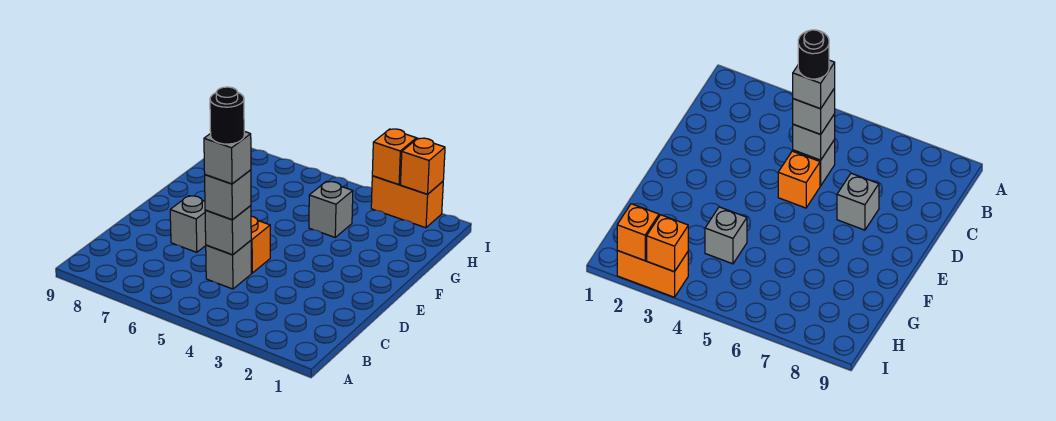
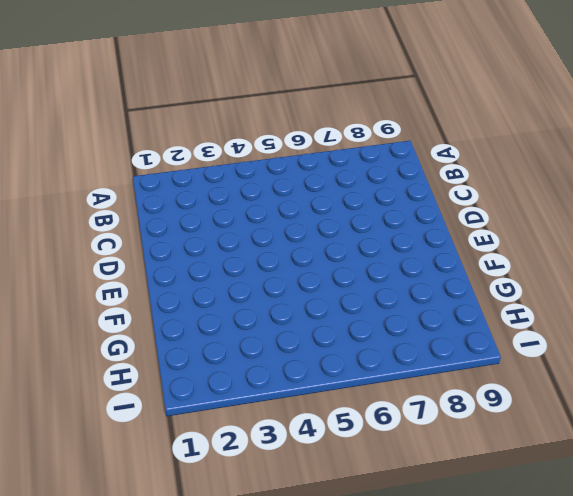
none -> grey 1x1 brick [206,241,251,289]
none -> orange 1x1 brick [251,216,270,273]

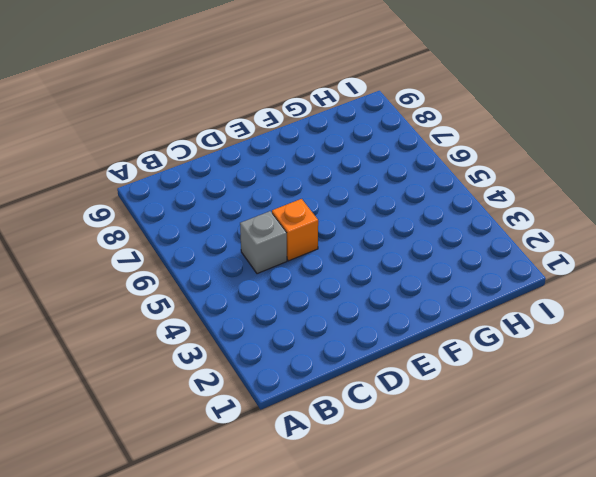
none -> grey 1x1 brick [170,196,206,252]
none -> grey 1x1 brick [309,181,353,237]

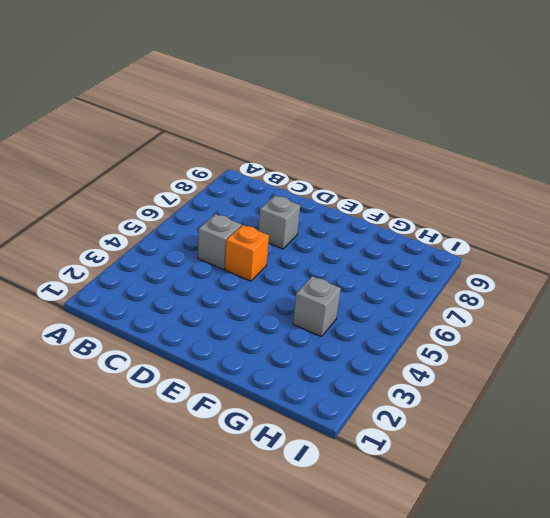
none -> orange 1x2 brick [371,176,443,228]
none -> grey 1x1 brick [205,206,251,255]

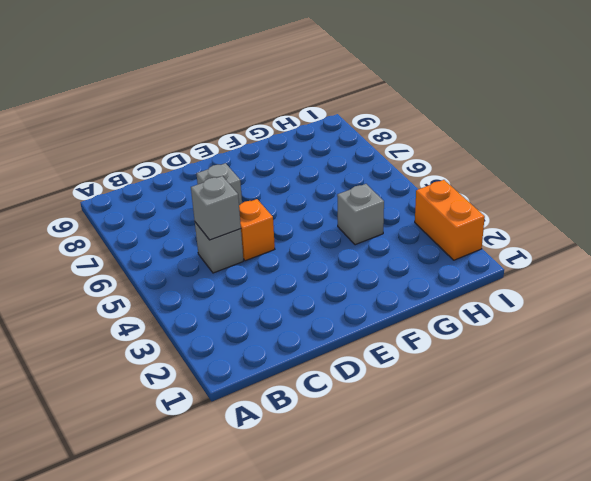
none -> orange 1x1 brick [401,138,445,194]
none -> orange 1x1 brick [372,129,416,185]

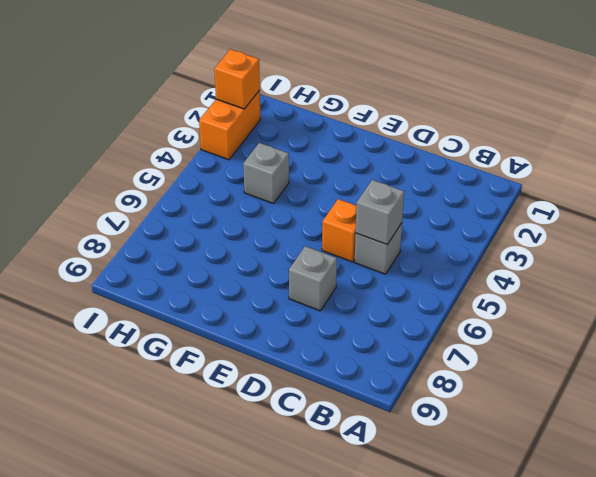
none -> orange 1x1 brick [372,129,416,185]
none -> grey 1x1 brick [205,170,251,220]

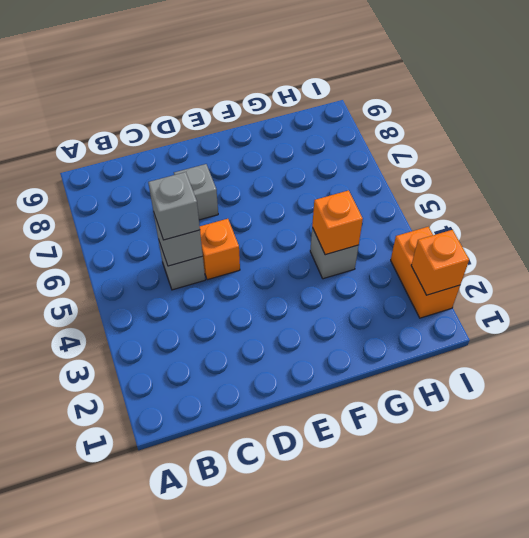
orange 1x1 brick [312,190,363,255] -> orange 1x1 brick moved to [372,129,416,185]
none -> grey 1x1 brick [204,131,251,184]
none -> black 1x1 round brick [210,87,244,144]

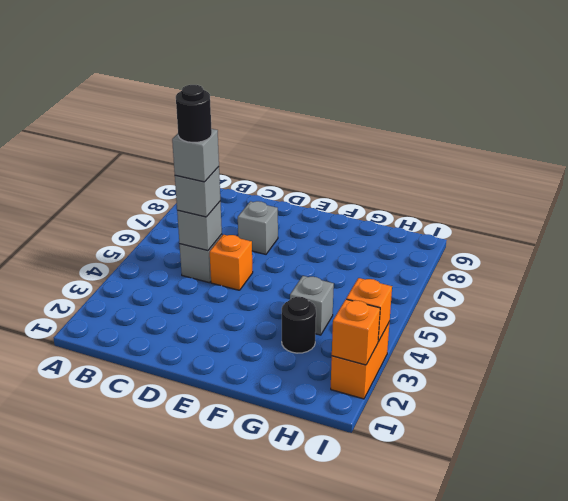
black 1x1 round brick [282,297,316,353] -> none

